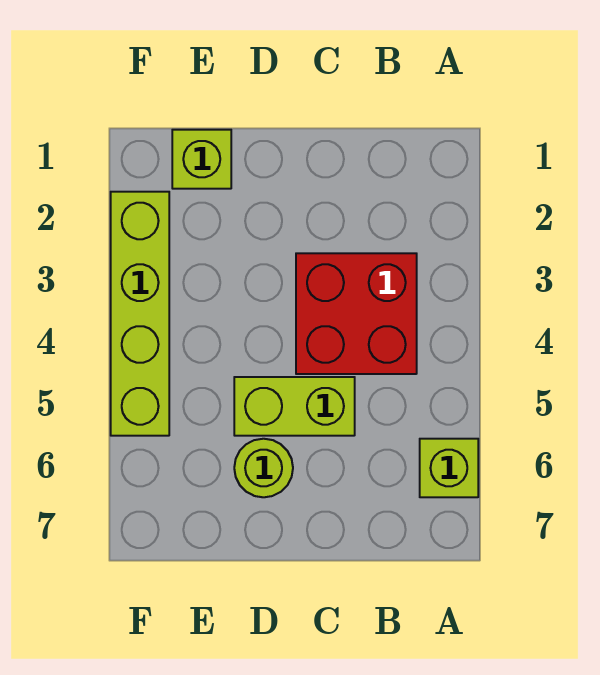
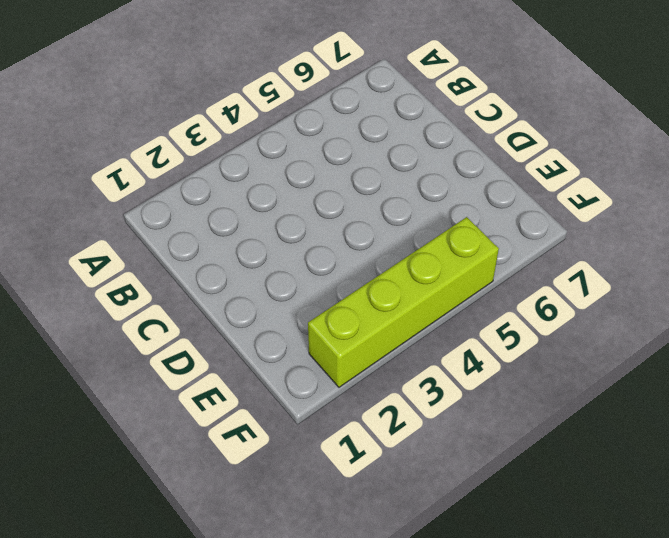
none -> lime 1x1 brick [420,439,478,497]
none -> red 2x2 brick [296,253,417,374]

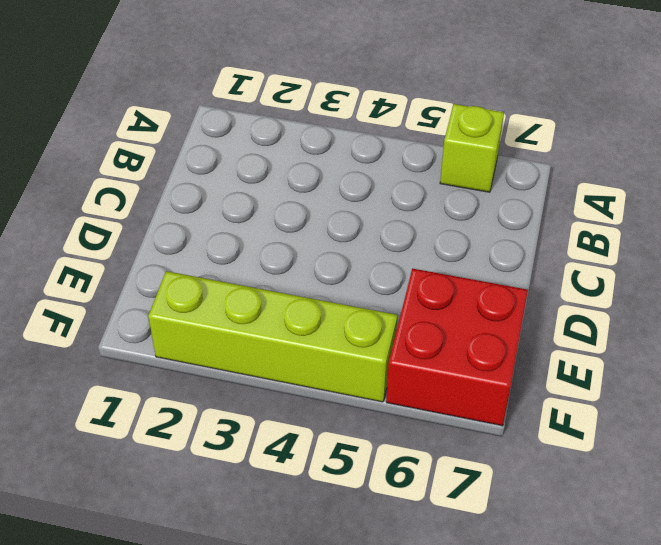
red 2x2 brick [386,269,528,426] -> red 2x2 brick moved to [296,253,417,374]
none -> lime 1x2 brick [234,377,355,436]
none -> lime 1x1 round brick [234,439,293,497]

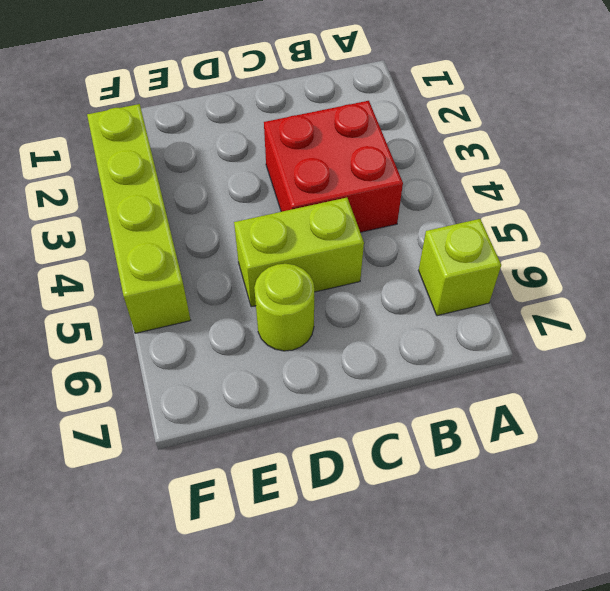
none -> lime 1x1 brick [172,130,231,189]

